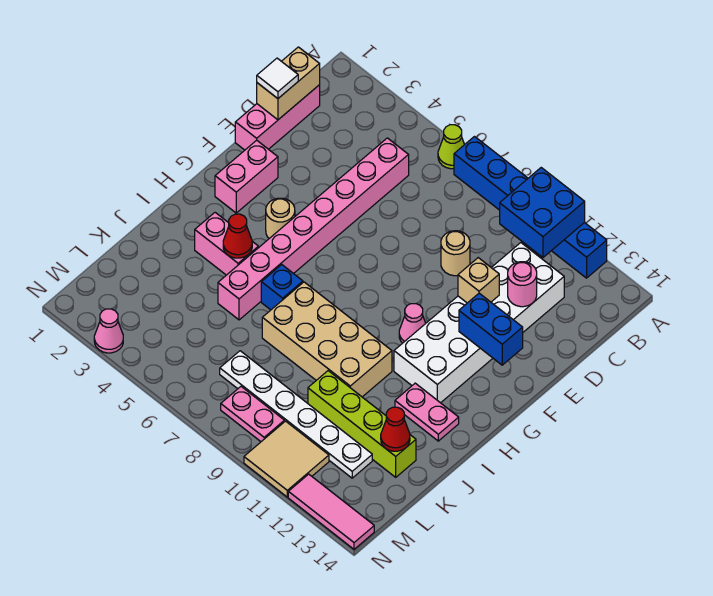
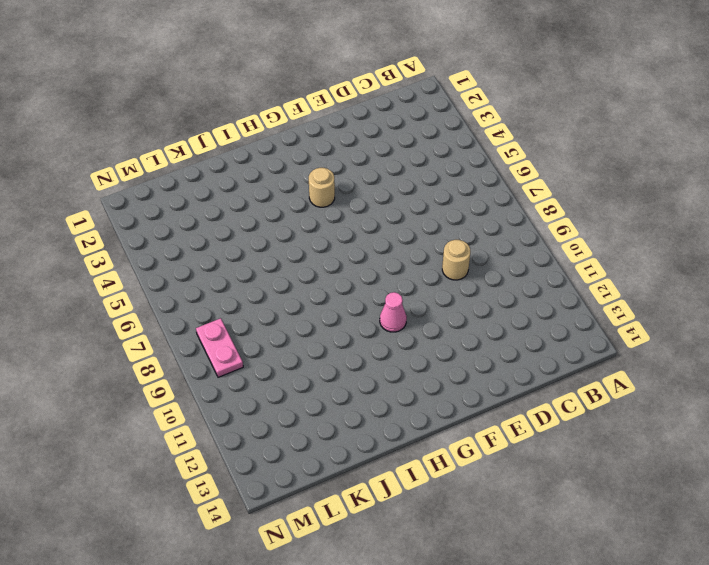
none -> lime 1x1 cone [438,125,465,169]
none -> blue 1x6 brick [454,137,607,278]
none -> pink 1x3 brick [235,85,320,150]

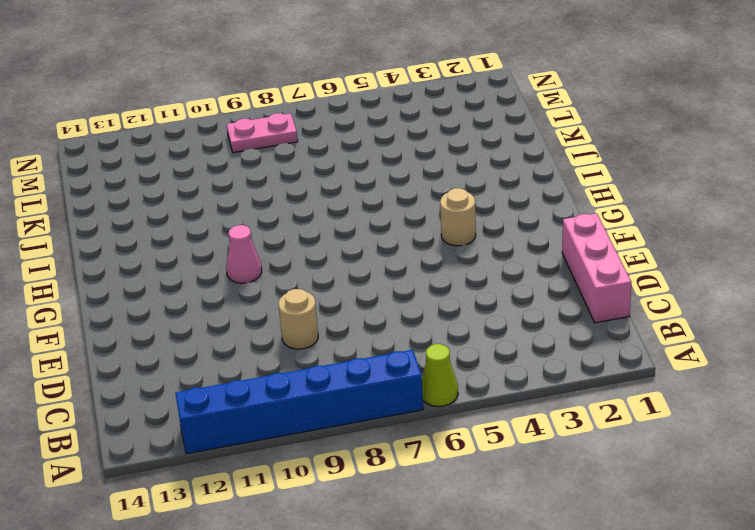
none -> pink 1x8 brick [218,138,409,320]
none -> white 2x6 brick [394,243,564,403]
none -> pink 1x2 brick [215,140,278,213]

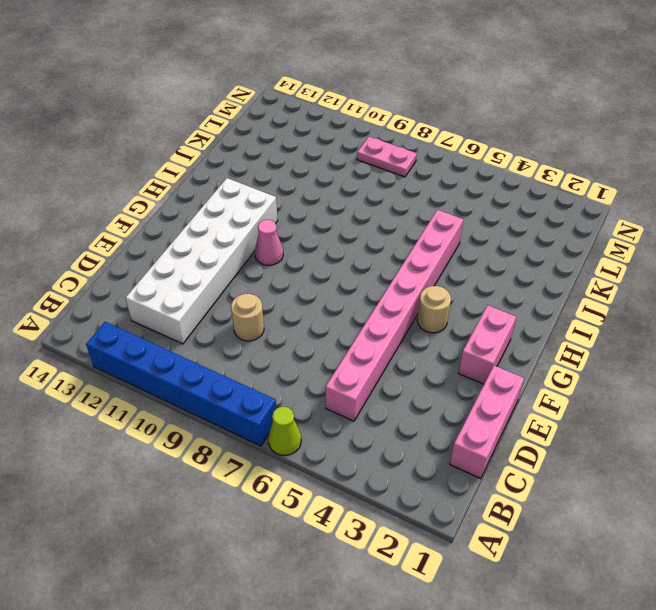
none -> pink 1x2 brick [195,213,258,275]
none -> blue 1x1 brick [261,265,303,310]
none -> tan 2x4 brick [262,282,392,397]

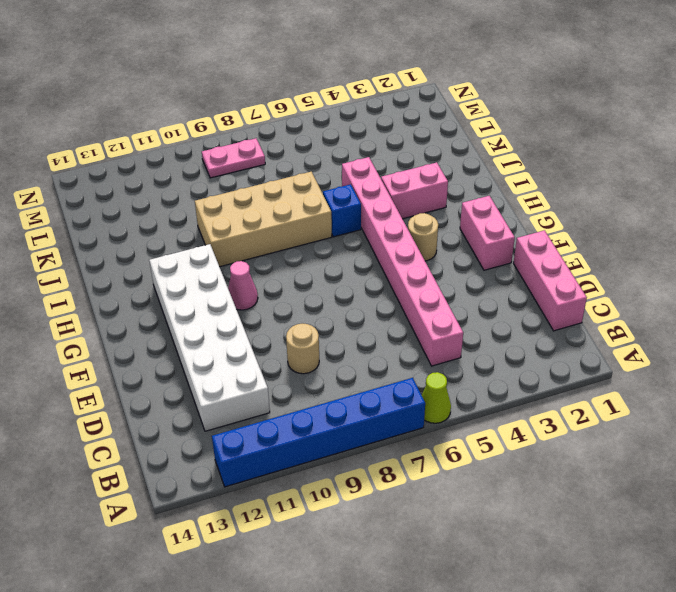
none -> pink 1x2 plate [395,383,459,441]
none -> lime 1x4 brick [308,371,416,477]
none -> white 1x6 plate [220,351,372,478]

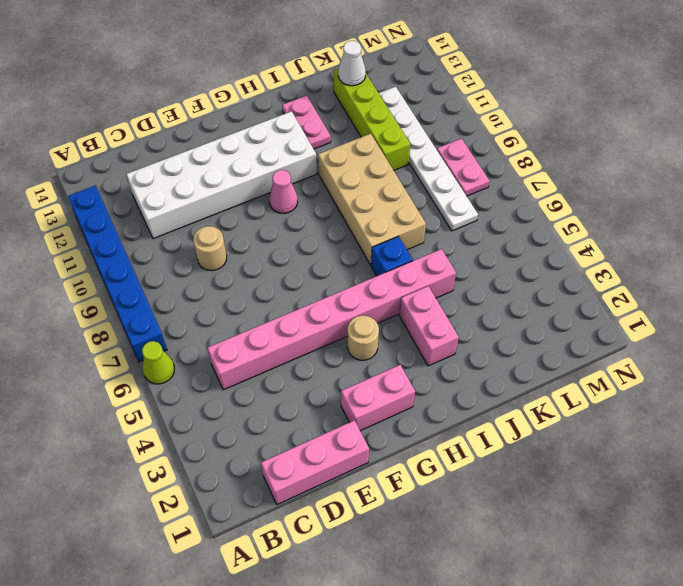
white 1x1 cone [338,41,366,86] -> red 1x1 cone [381,407,410,451]
none -> tan 2x2 tile [244,421,329,497]
none -> pink 1x1 cone [94,309,123,353]
none -> pink 1x3 tile [288,474,374,549]

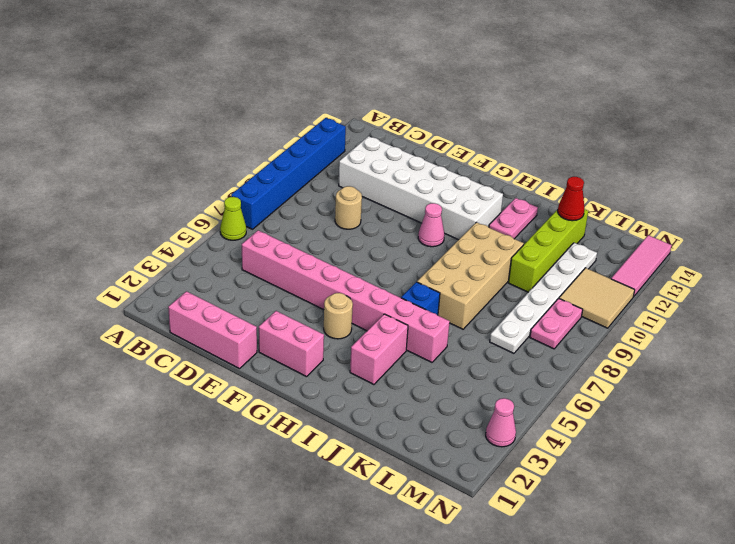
none -> blue 2x2 brick [500,168,585,257]
none -> tan 1x2 brick [257,47,320,120]
none -> pink 1x1 round brick [508,262,537,307]

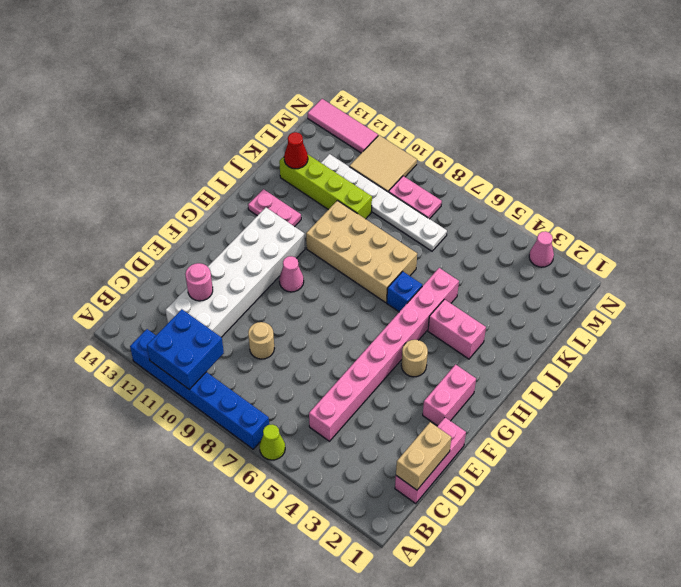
none -> tan 1x1 brick [458,258,499,303]
none -> blue 1x2 brick [459,293,523,365]
none -> red 1x1 cone [223,214,252,258]

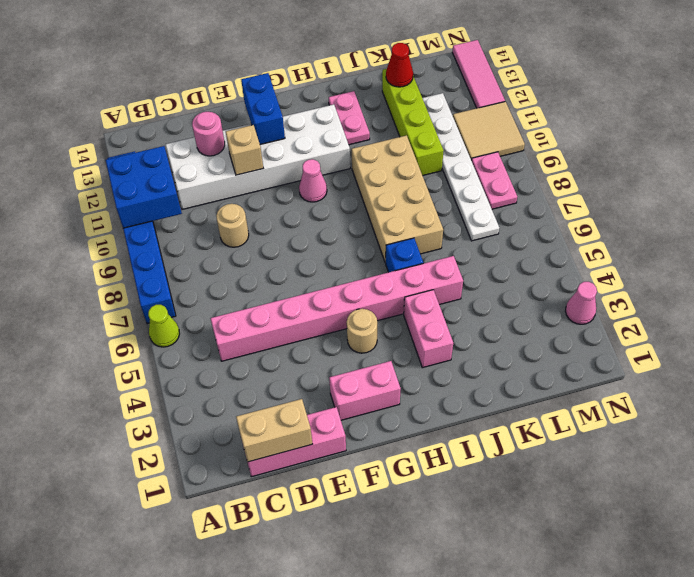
none -> red 1x1 cone [223,214,252,258]
none -> white 1x1 tile [257,58,298,98]

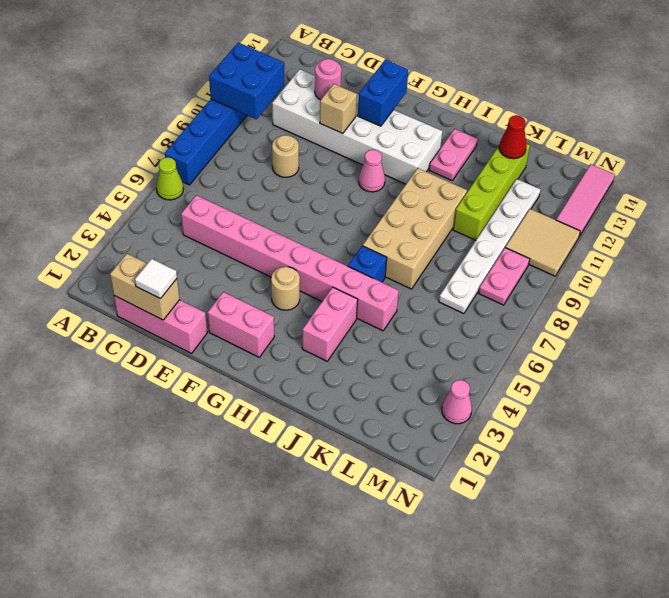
none -> red 1x1 cone [223,214,252,258]

